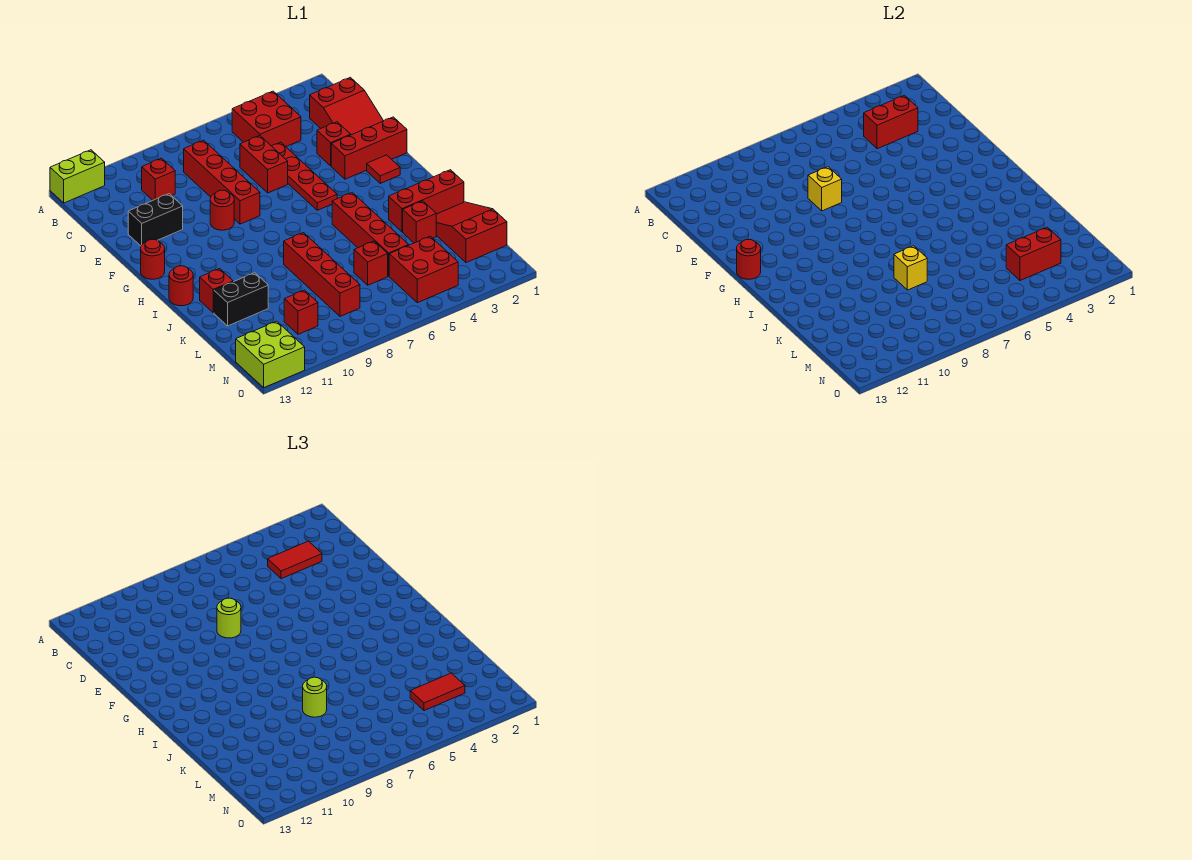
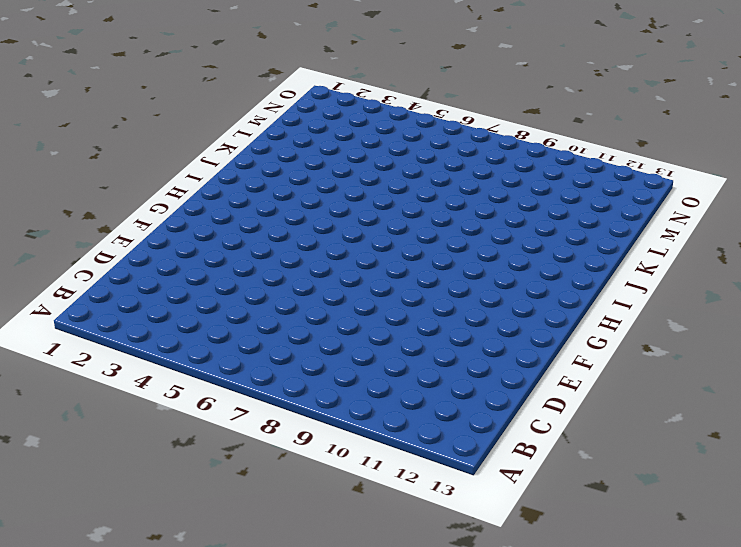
none -> lime 1x2 brick [50,150,105,203]
none -> red 2x2 brick [232,91,301,147]
none -> red 2x3 slope [310,77,383,135]
none -> red 1x4 brick [184,140,260,224]

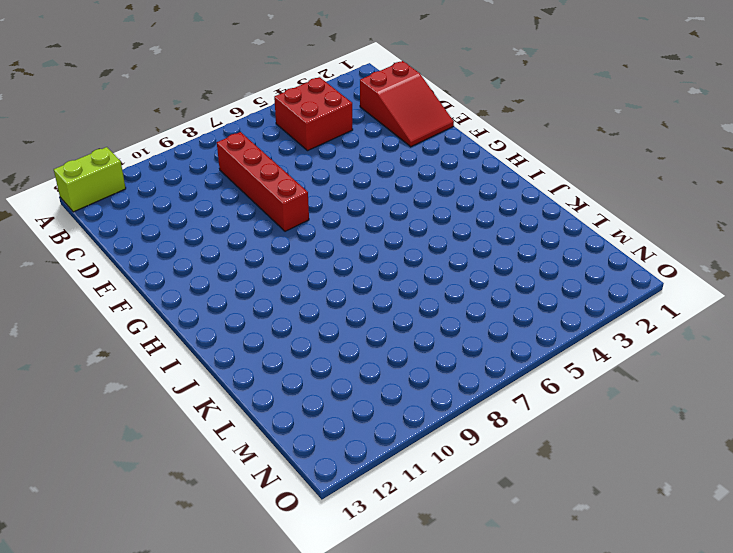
none -> red 1x1 brick [142,158,175,200]
none -> red 1x4 plate [272,142,337,210]
none -> red 1x2 brick [240,136,288,193]
none -> red 1x1 brick [317,122,351,166]

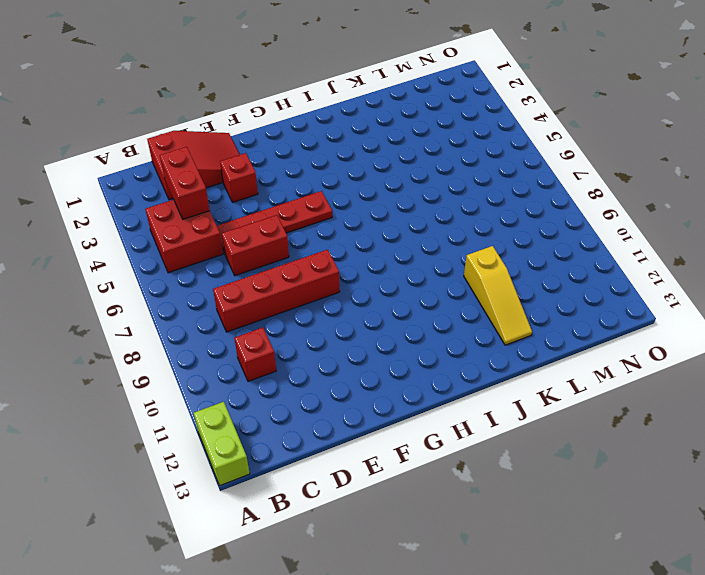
yellow 1x3 slope [464,246,532,345] -> black 1x2 brick [214,273,268,326]
none -> black 1x2 brick [128,194,183,246]
none -> red 1x3 brick [331,117,407,179]
none -> red 1x1 round brick [210,190,234,230]
none -> red 1x1 tile [367,155,400,183]

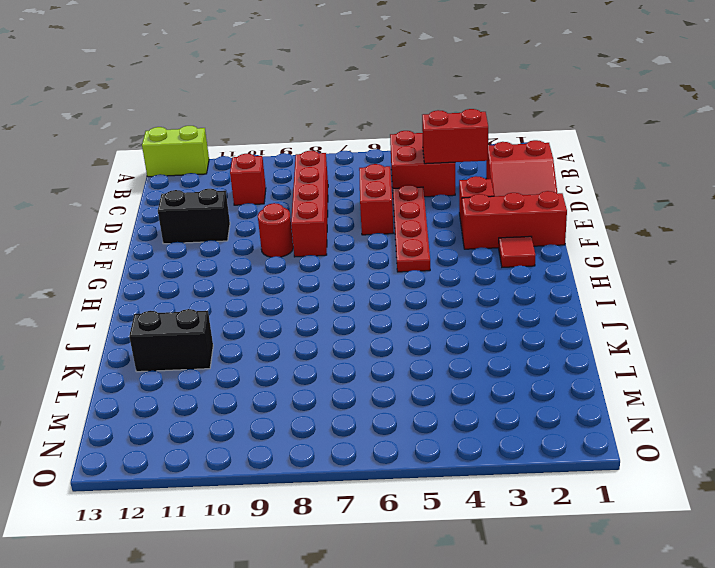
none -> red 1x1 round brick [141,239,165,279]
none -> red 1x4 brick [332,193,409,276]
none -> red 1x1 round brick [169,266,193,306]
none -> red 1x3 brick [389,170,464,232]

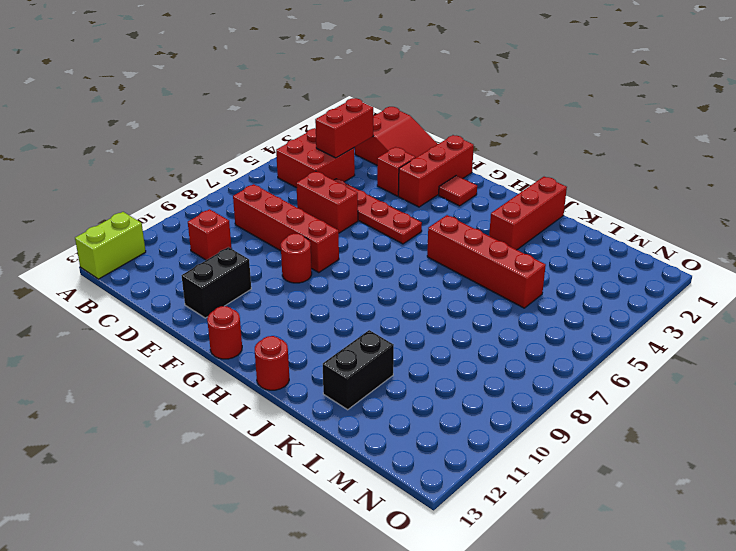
none -> red 1x4 brick [284,233,360,316]
none -> red 1x1 brick [200,269,233,313]
none -> red 2x3 slope [436,202,507,263]
none -> red 1x1 brick [403,201,436,243]

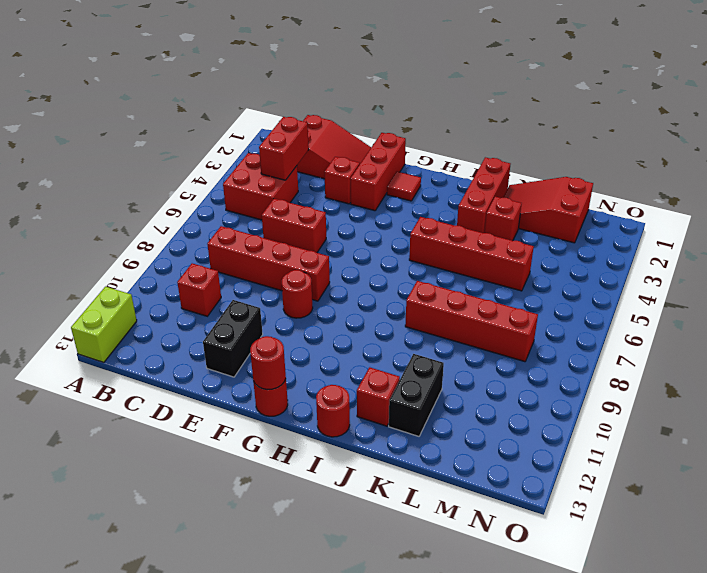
none -> red 1x4 plate [272,142,337,210]
none -> red 1x1 brick [354,241,388,285]
none -> red 2x2 brick [389,236,458,303]
none -> red 1x1 brick [284,290,318,334]

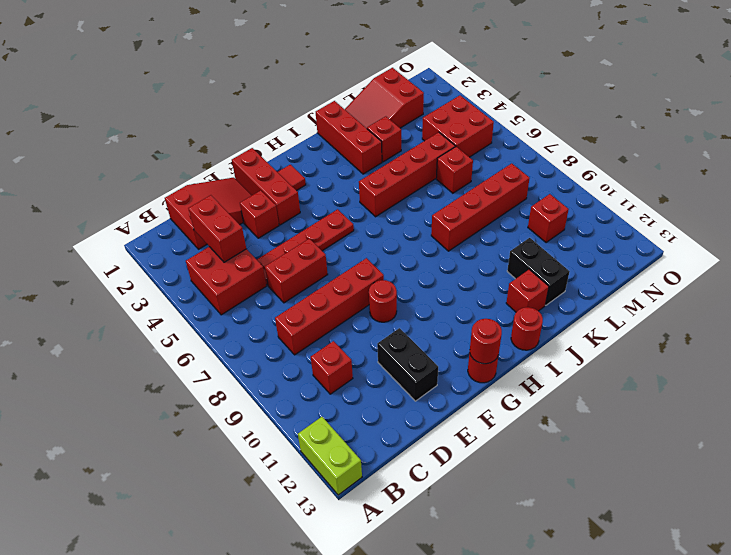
none -> lime 2x2 brick [236,321,305,388]
none -> yellow 1x1 brick [808,167,842,211]
none -> yellow 1x1 brick [894,246,927,290]
none -> red 1x2 brick [1006,227,1061,281]

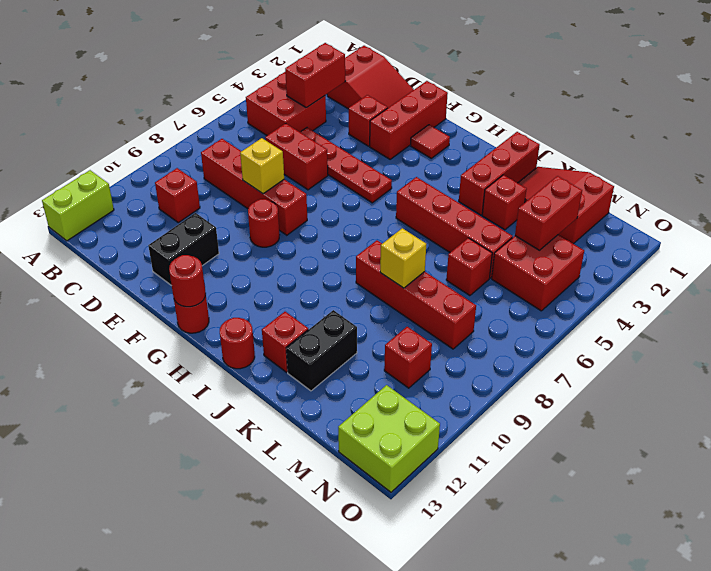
none -> red 1x2 tile [268,541,322,579]
none -> lime 1x1 round brick [217,598,241,638]
none -> lime 1x1 round brick [303,677,327,717]
none -> red 1x2 tile [410,673,465,711]

